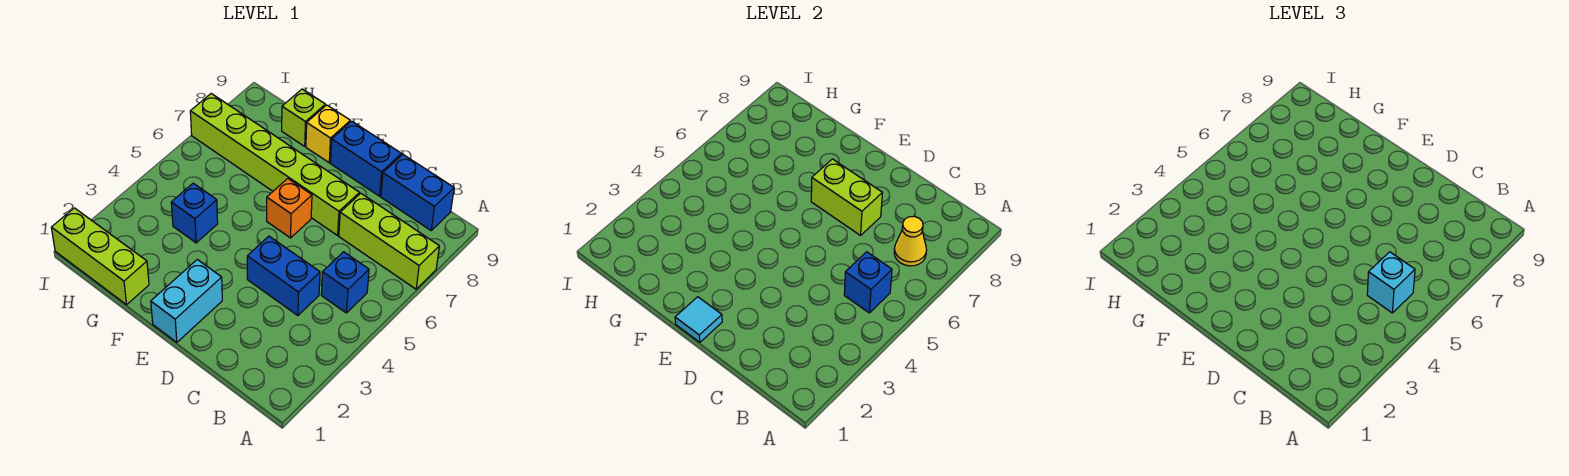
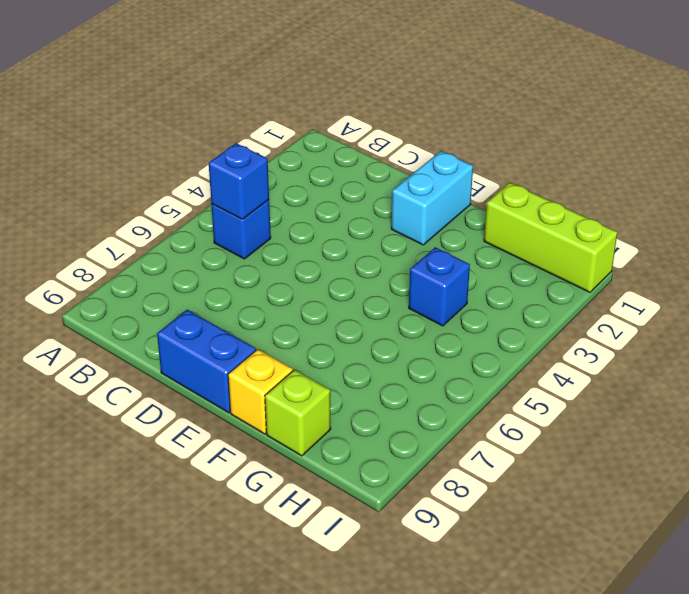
none -> lime 1x3 brick [339,193,439,289]
none -> blue 1x2 brick [381,154,454,230]
none -> blue 1x2 brick [247,236,320,316]

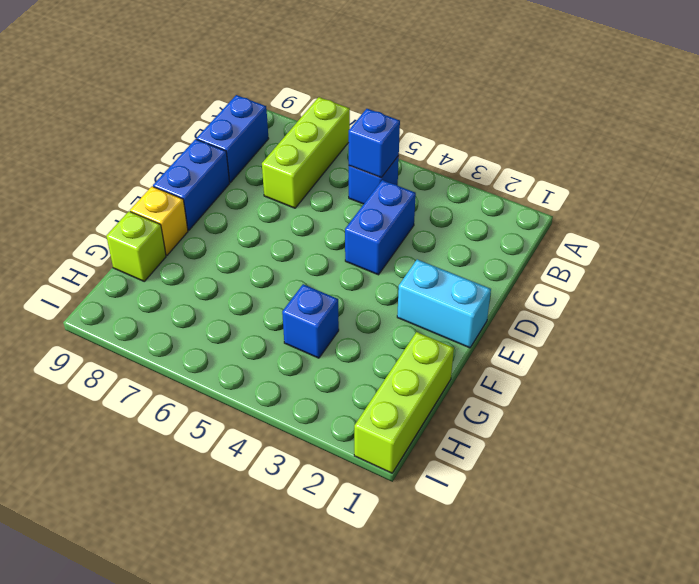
none -> lime 1x6 brick [190,94,359,235]
none -> orange 1x1 brick [267,179,312,238]
none -> yellow 1x1 cone [894,216,927,266]

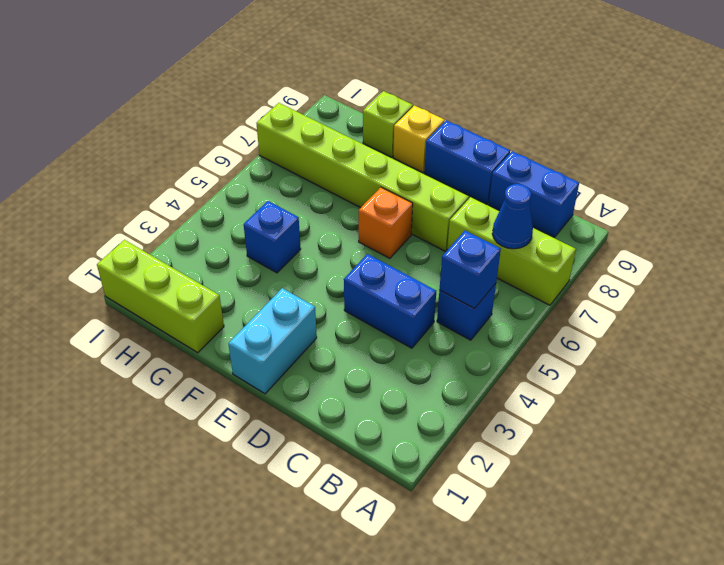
blue 1x1 cone [492,184,533,249] -> yellow 1x1 cone [894,216,927,266]
none -> lime 1x2 brick [811,159,882,235]
none -> cyan 1x1 tile [675,297,722,342]
none -> cyan 1x1 brick [1367,252,1415,313]

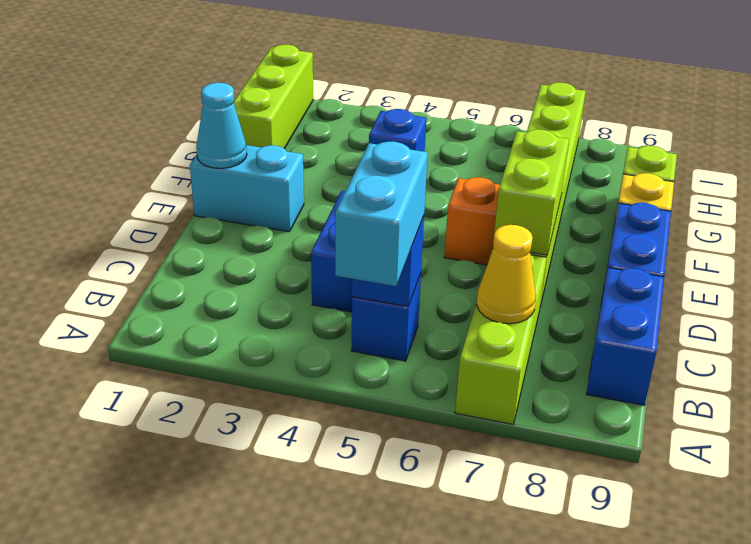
cyan 1x2 brick [335,142,428,286] -> cyan 1x1 brick [1367,252,1415,313]
cyan 1x1 cone [196,83,247,168] -> cyan 1x1 tile [675,297,722,342]

